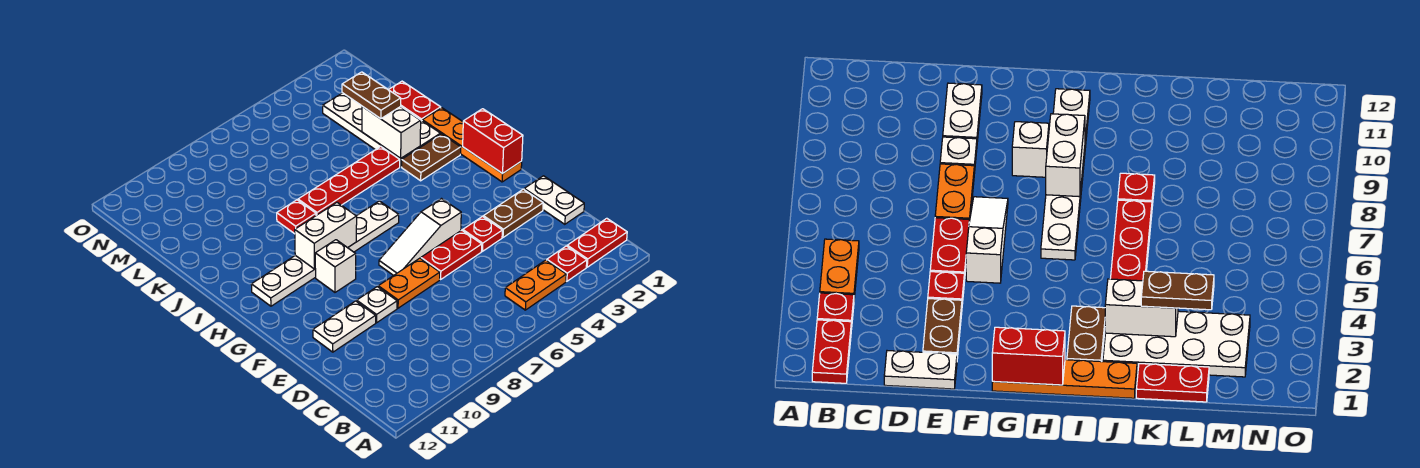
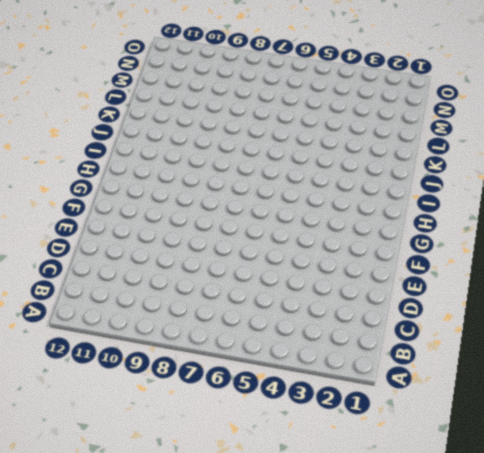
none -> red 1x2 plate [567,218,627,267]
none -> red 1x1 plate [547,246,587,281]
none -> orange 1x2 plate [505,260,566,310]

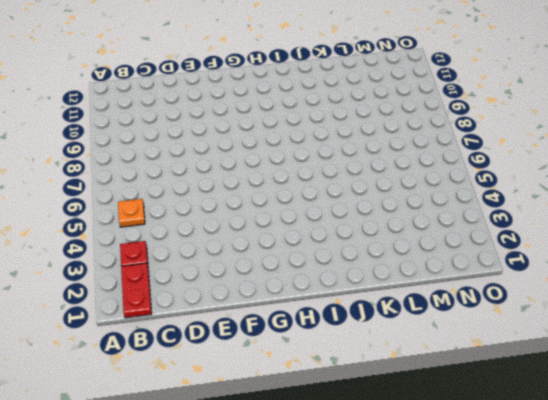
orange 1x1 plate [118,199,145,227] -> orange 1x2 plate [505,260,566,310]
none -> white 1x2 plate [524,176,584,224]
none -> brown 1x2 plate [483,189,543,237]
none -> red 1x1 plate [463,217,502,251]

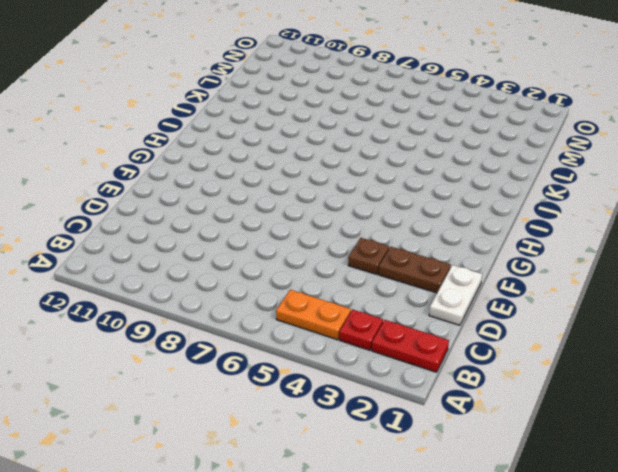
brown 1x1 plate [348,238,389,274] -> red 1x1 plate [463,217,502,251]
none -> red 1x2 plate [421,230,482,279]
none -> orange 1x2 plate [378,258,440,308]
none -> white 1x1 plate [357,287,397,323]

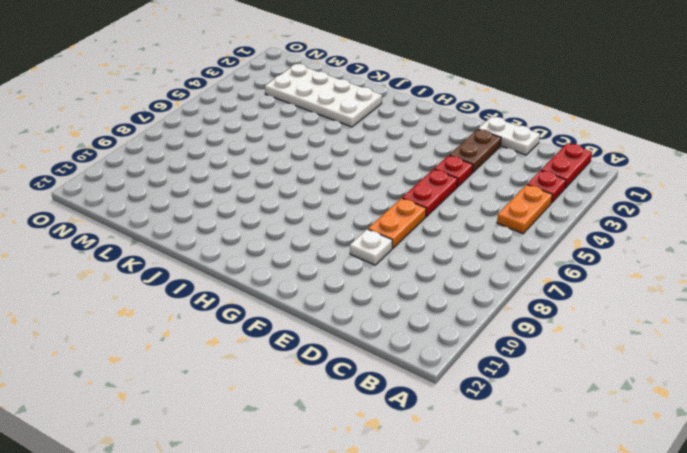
none -> white 1x2 plate [313,301,376,352]
none -> white 1x3 slope [379,199,461,275]
none -> orange 1x4 plate [422,108,522,182]

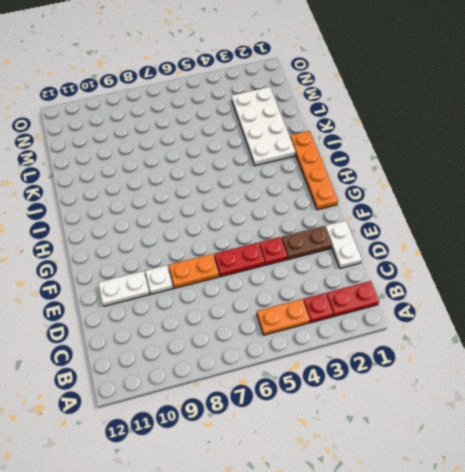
none -> white 1x3 slope [379,199,461,275]
none -> white 1x1 brick [315,240,356,292]
none -> white 1x6 plate [251,201,399,306]

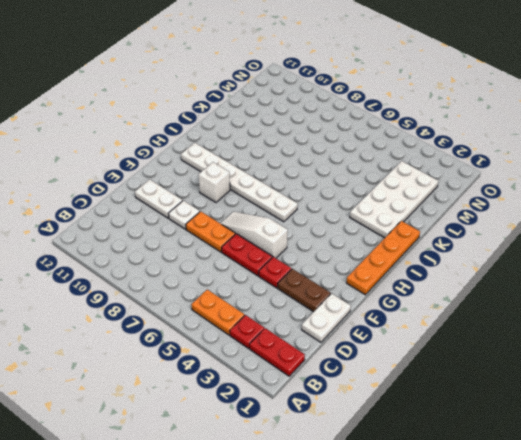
none -> brown 1x2 plate [402,134,461,181]
none -> red 1x4 plate [298,146,400,215]
none -> red 1x1 plate [277,200,316,234]

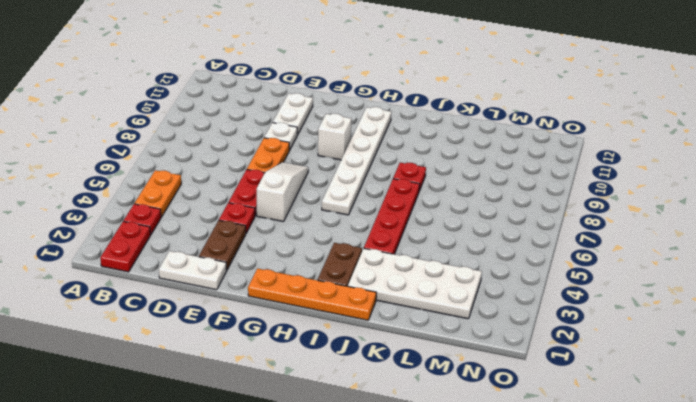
none -> red 1x2 plate [389,81,441,120]
none -> red 1x2 brick [463,109,523,174]
none -> white 1x2 brick [295,203,357,269]

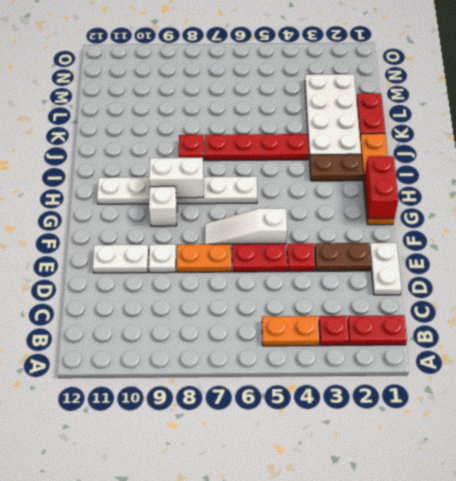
none -> white 1x2 brick [362,106,421,158]
none -> brown 1x2 plate [342,72,401,119]

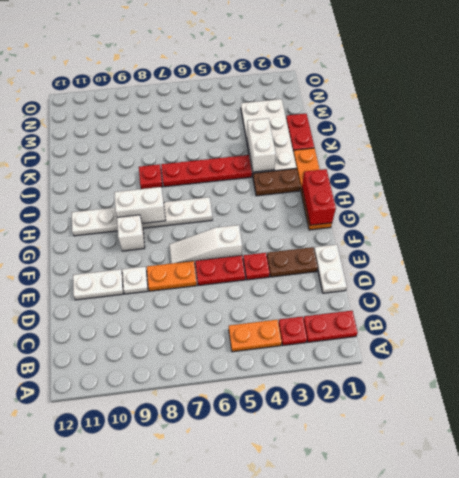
none -> brown 1x2 plate [342,72,401,119]

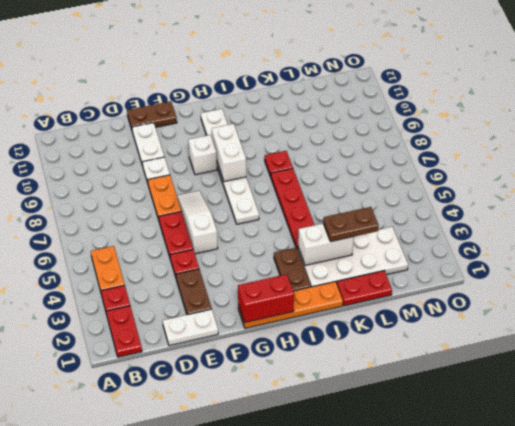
brown 1x2 plate [127,101,177,129] -> none

